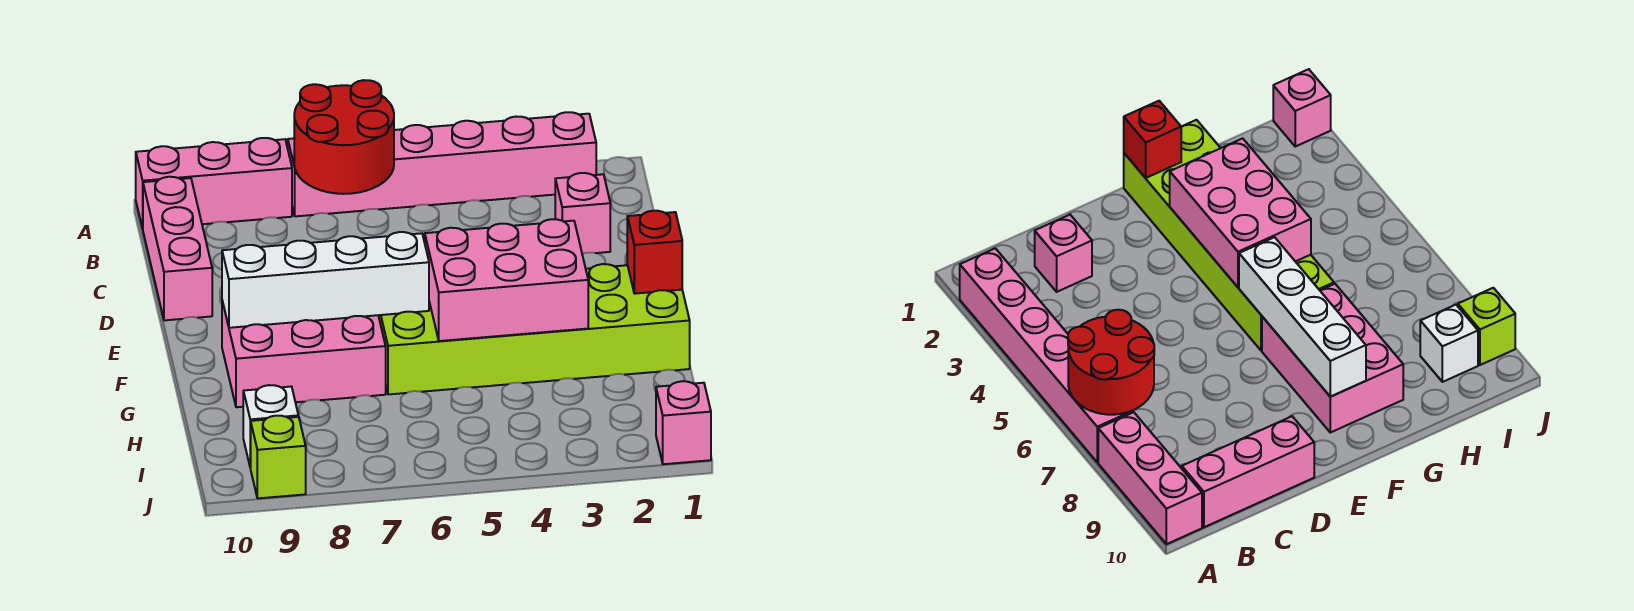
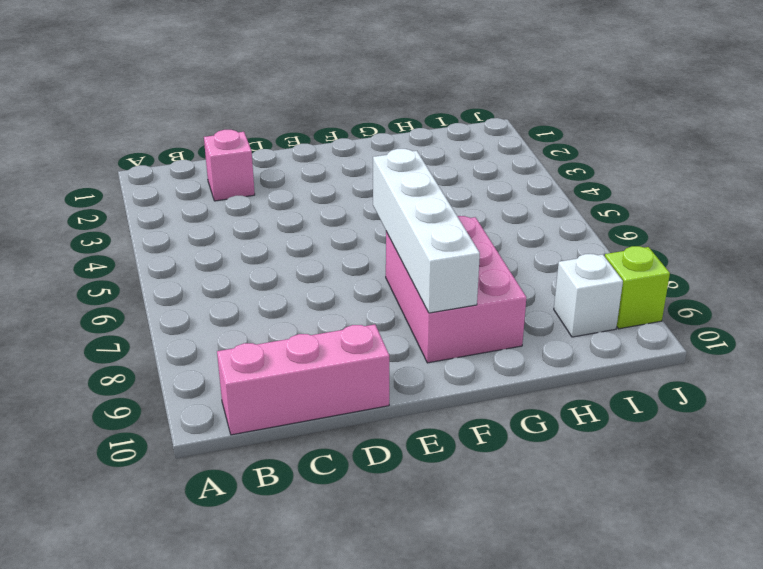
none -> pink 1x6 brick [288,112,596,216]
none -> pink 1x3 brick [136,138,292,229]
none -> lime 2x6 brick [378,264,690,394]

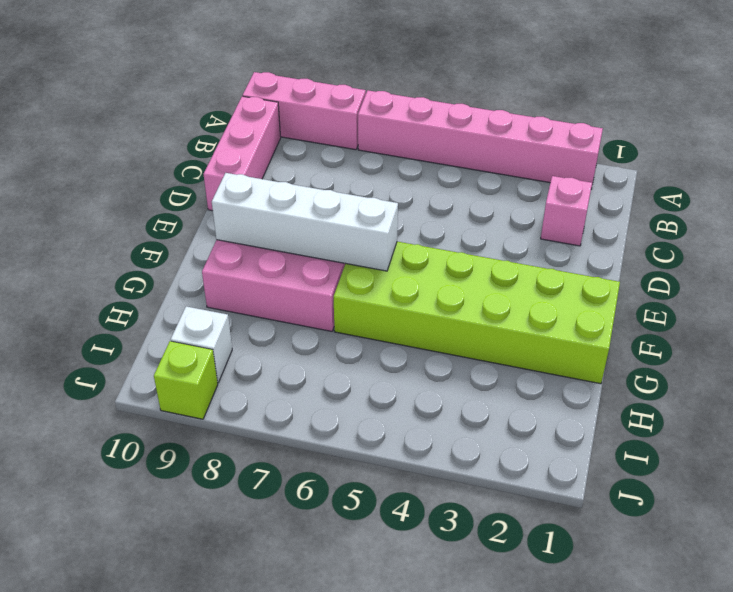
none -> pink 1x1 brick [656,381,711,464]
none -> red 2x2 round brick [294,80,394,194]
none -> red 1x1 brick [627,211,682,294]

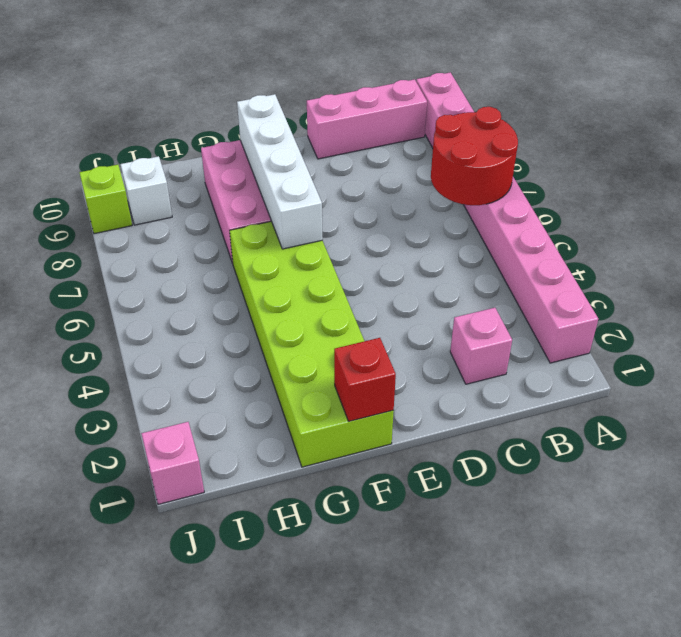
none -> pink 2x3 brick [425,219,588,341]

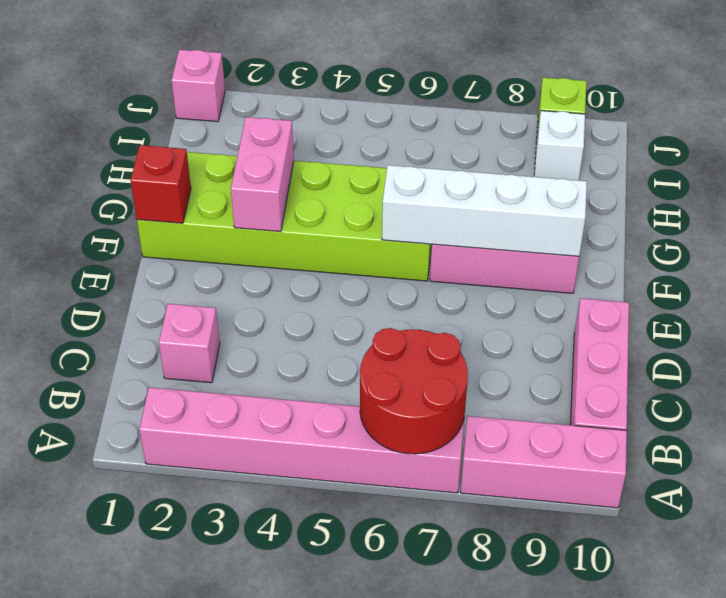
pink 1x2 brick [231,117,294,232] -> pink 2x3 brick [425,219,588,341]

